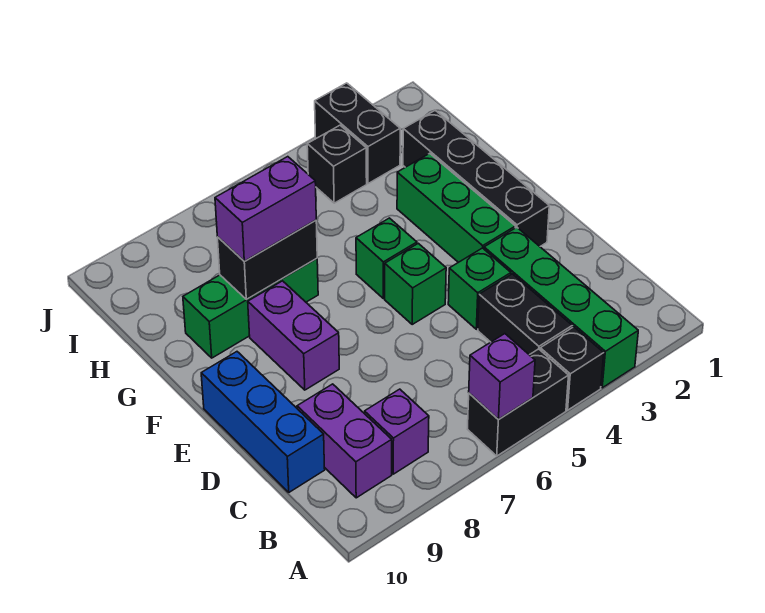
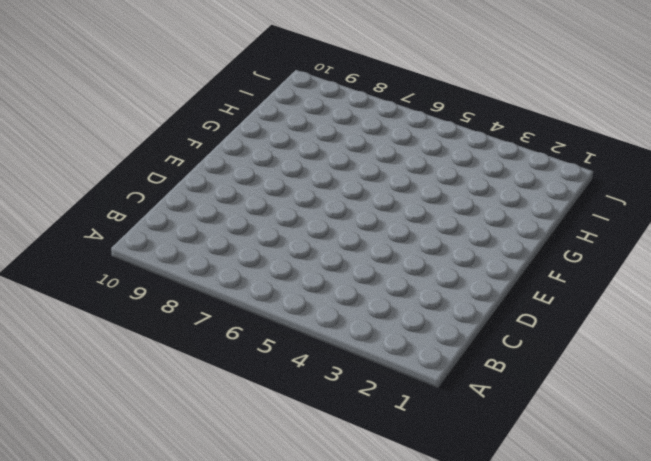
none -> green 1x4 brick [484,227,638,388]
none -> black 1x1 brick [540,327,604,410]
none -> black 1x2 brick [468,349,569,456]

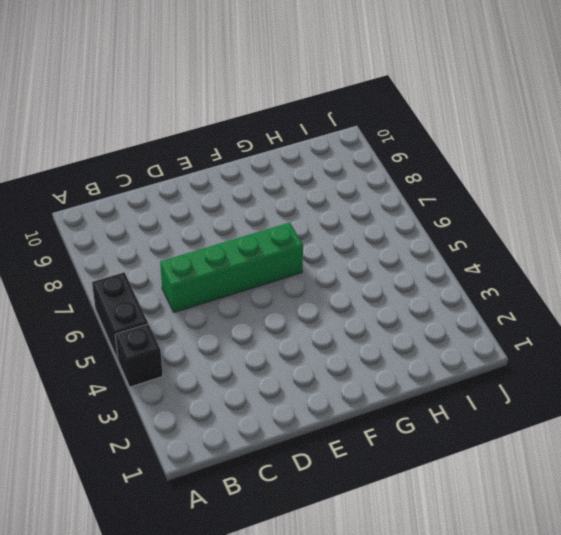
green 1x4 brick [160,222,303,312] -> green 1x4 brick moved to [484,227,638,388]
none -> black 1x2 brick [478,274,572,355]
none -> purple 1x1 brick [365,389,429,474]
none -> purple 1x2 brick [297,384,392,498]

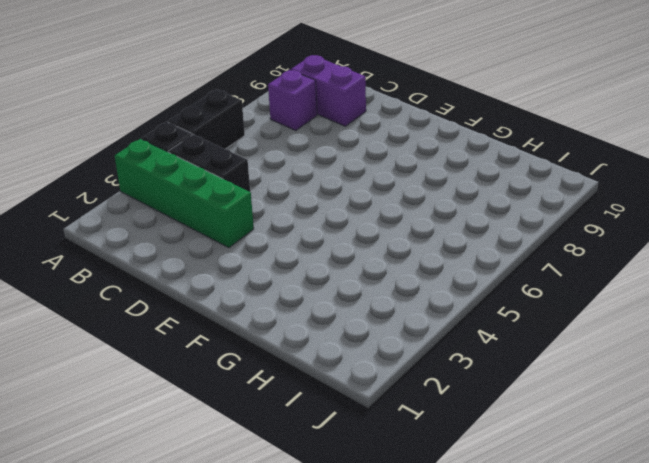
none -> blue 1x3 brick [201,352,325,492]
none -> green 1x1 brick [448,248,511,329]
none -> black 1x4 brick [403,110,549,246]

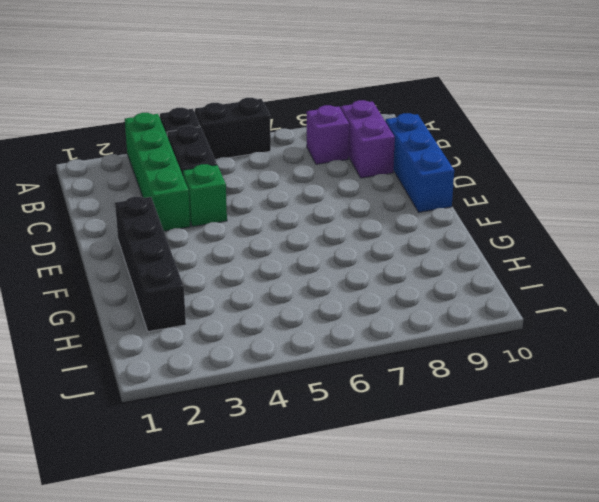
none -> green 1x3 brick [397,153,515,262]
none -> green 1x1 brick [385,243,446,324]
none -> purple 1x2 brick [248,281,339,390]

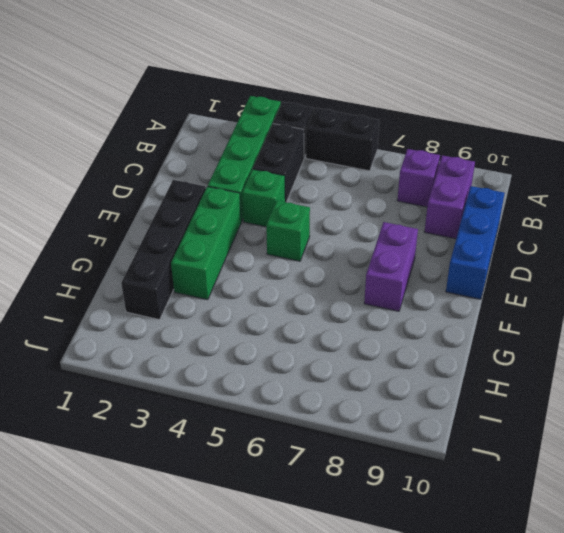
none -> green 1x1 brick [356,218,417,299]
none -> green 1x3 brick [183,259,318,358]
none -> black 1x2 brick [315,83,400,184]

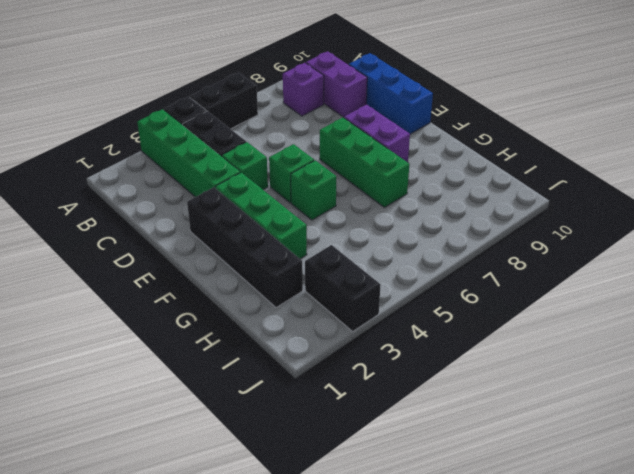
green 1x3 brick [320,117,410,207] -> green 1x3 brick turned to [183,259,318,358]
none -> black 1x1 brick [307,125,367,203]
none -> purple 1x1 brick [469,334,535,420]
none -> black 1x2 brick [217,220,317,299]

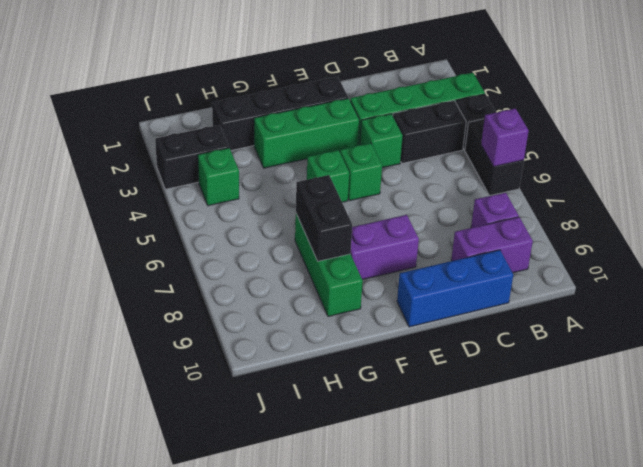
green 1x1 brick [198,148,239,206] -> black 1x1 brick [307,125,367,203]
none -> purple 1x2 brick [215,157,316,261]

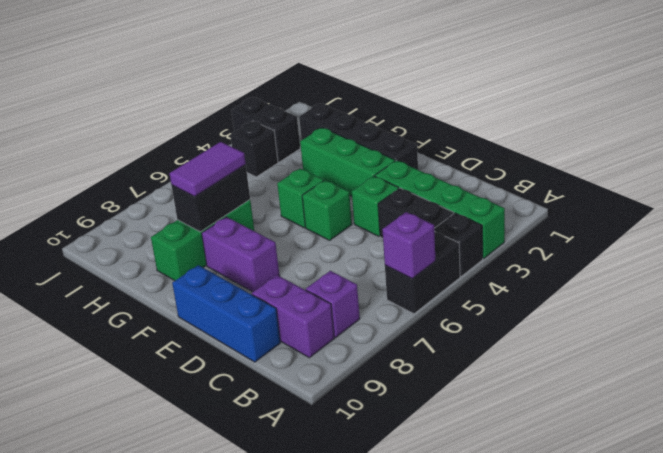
purple 1x2 tile [169,142,246,197] -> purple 1x2 brick [215,157,316,261]

